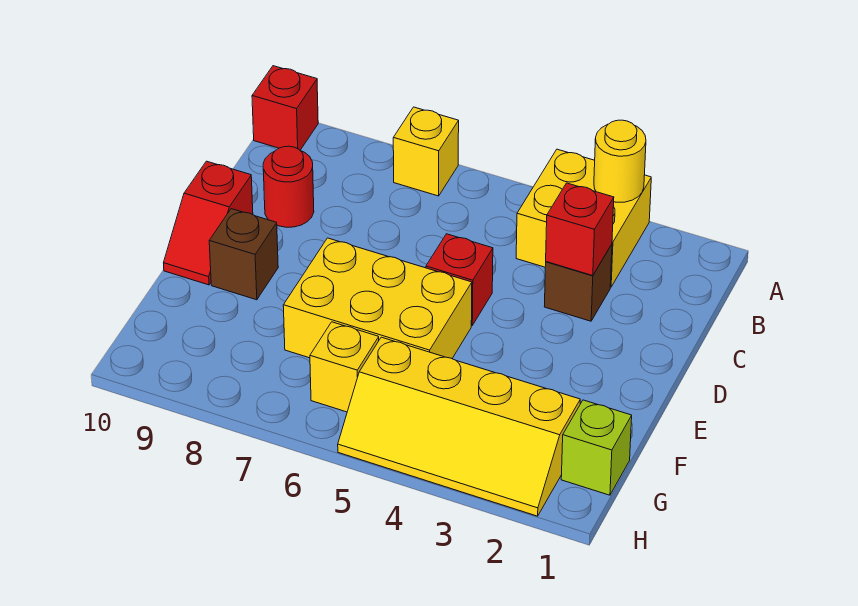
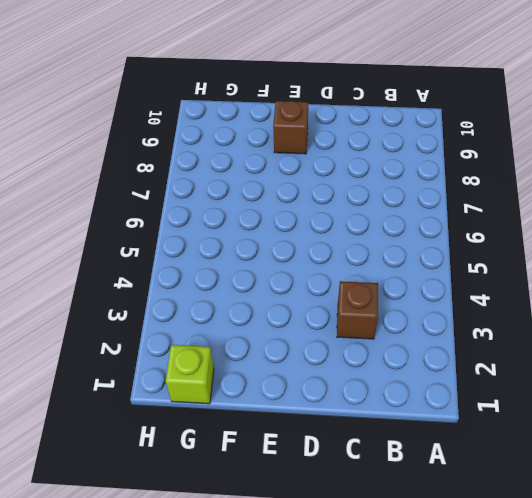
none -> yellow 2x2 brick [516,149,651,287]
none -> yellow 1x1 brick [393,107,459,196]
none -> red 1x1 brick [252,66,318,150]

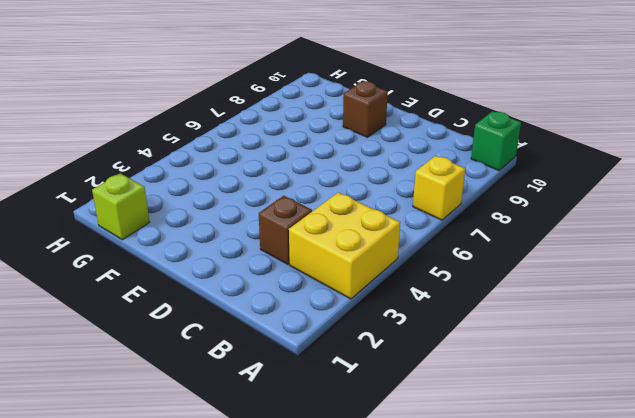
green 1x1 brick [471,111,521,171] -> red 1x1 brick [252,66,318,150]
none -> red 1x1 round brick [263,146,314,227]
none -> red 1x1 brick [426,234,493,325]
none -> red 1x2 slope [164,161,253,285]

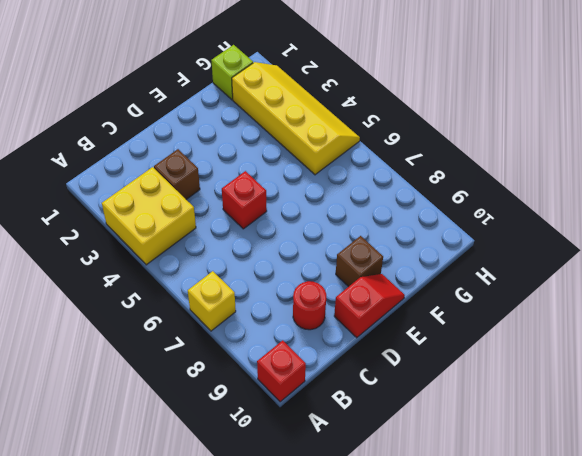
none -> yellow 2x3 brick [283,238,472,358]
none -> yellow 1x1 brick [310,322,379,412]
none -> yellow 1x1 round brick [594,120,646,202]

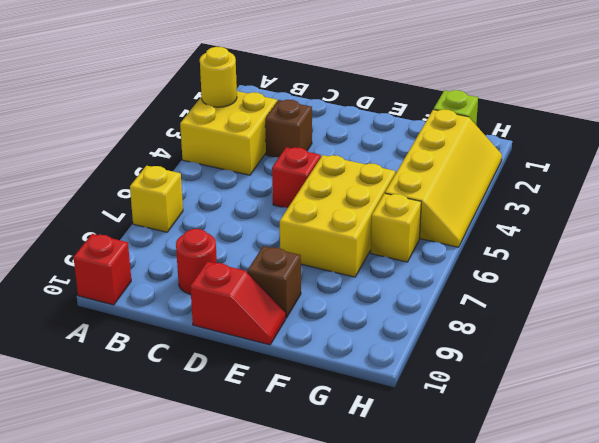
none -> red 1x1 brick [546,183,614,276]

